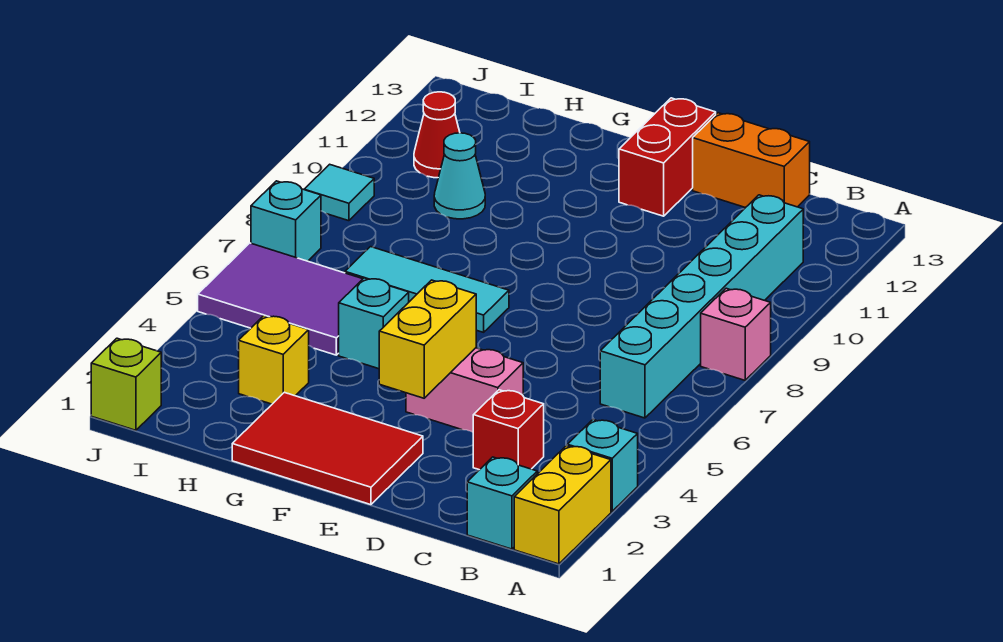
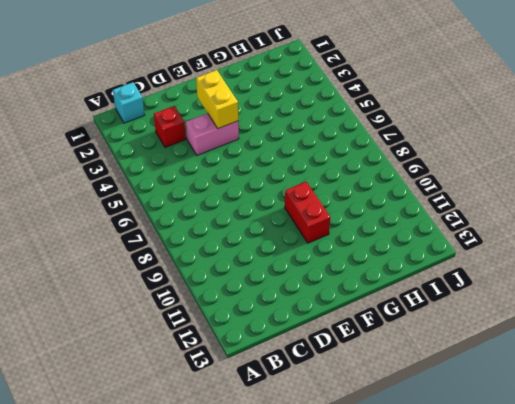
red 1x2 brick [285,182,330,243] -> red 1x2 brick moved to [619,98,716,216]
none -> yellow 1x2 brick [514,446,611,564]
none -> cyan 1x1 brick [567,420,638,511]
none -> pink 1x1 brick [701,288,771,380]

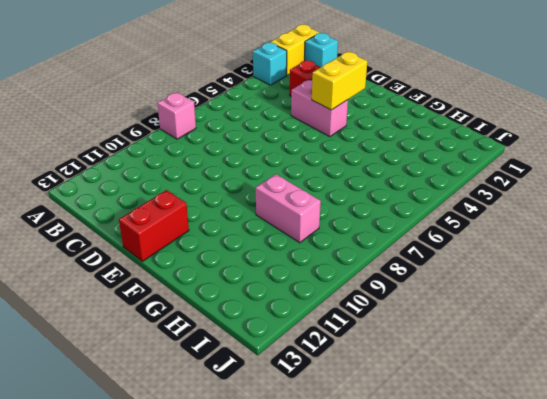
pink 1x2 brick [256,174,321,243] -> none
none -> cyan 1x6 brick [600,195,803,418]
none -> orange 1x2 brick [693,113,810,208]
none -> red 2x3 tile [232,392,423,505]

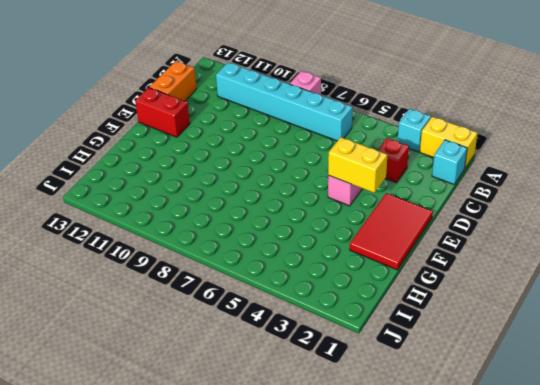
none -> cyan 1x3 tile [345,247,509,332]
none -> cyan 1x1 brick [339,278,409,369]
none -> yellow 1x1 brick [239,316,309,404]

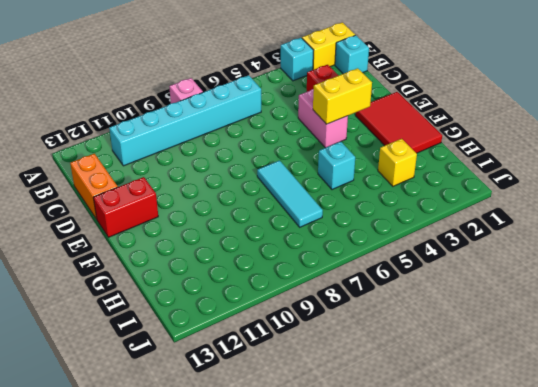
none -> purple 2x3 tile [198,243,362,355]
none -> cyan 1x1 cone [434,133,485,219]
none -> red 1x1 cone [414,92,460,178]

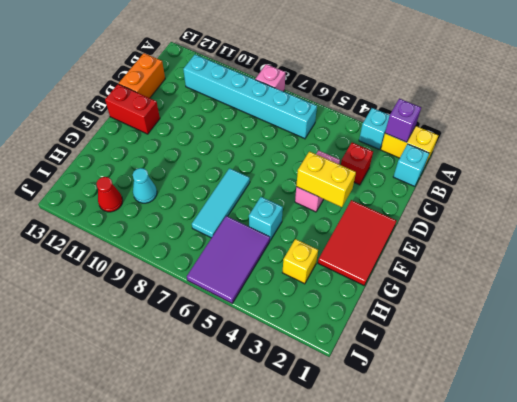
purple 1x1 brick [385,99,421,142] -> none
none -> lime 1x1 brick [91,338,161,430]
none -> cyan 1x1 brick [251,181,321,261]
none -> cyan 1x1 tile [304,164,374,221]

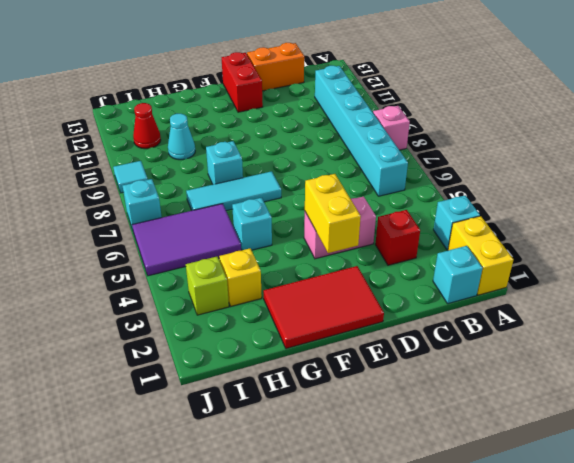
cyan 1x1 brick [206,141,243,184] -> none
lime 1x1 brick [186,257,229,315] -> lime 1x1 brick moved to [91,338,161,430]

